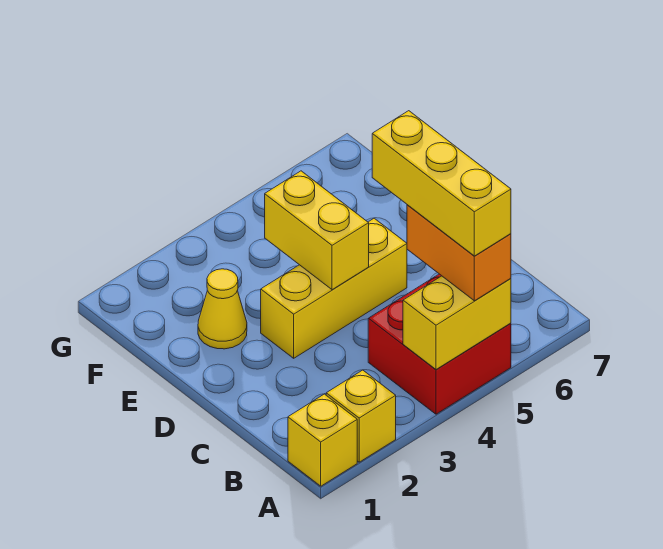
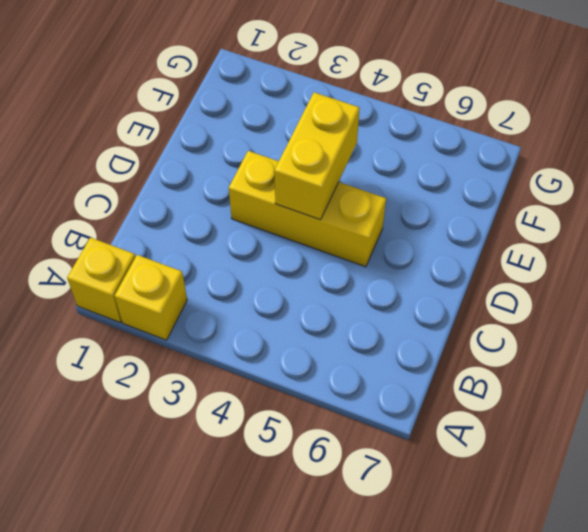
none -> red 2x2 brick [368,274,511,414]
none -> yellow 1x1 cone [198,269,247,349]

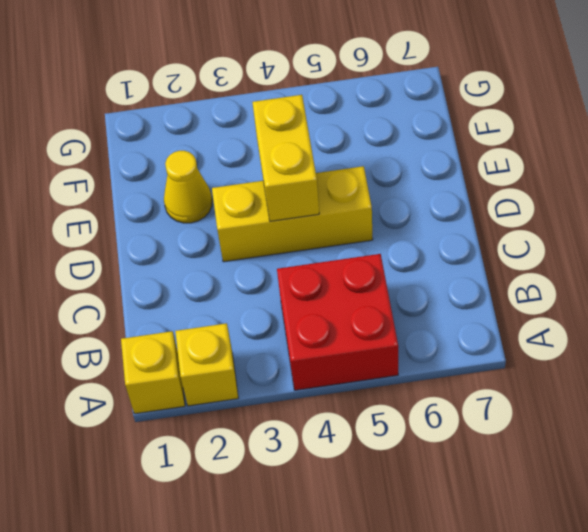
none -> yellow 1x2 brick [403,276,511,369]
none -> orange 1x2 brick [407,205,511,301]

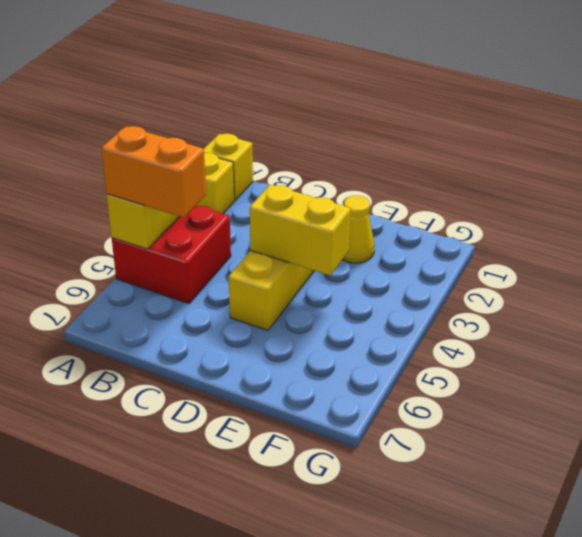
none -> yellow 1x3 brick [372,111,511,256]

